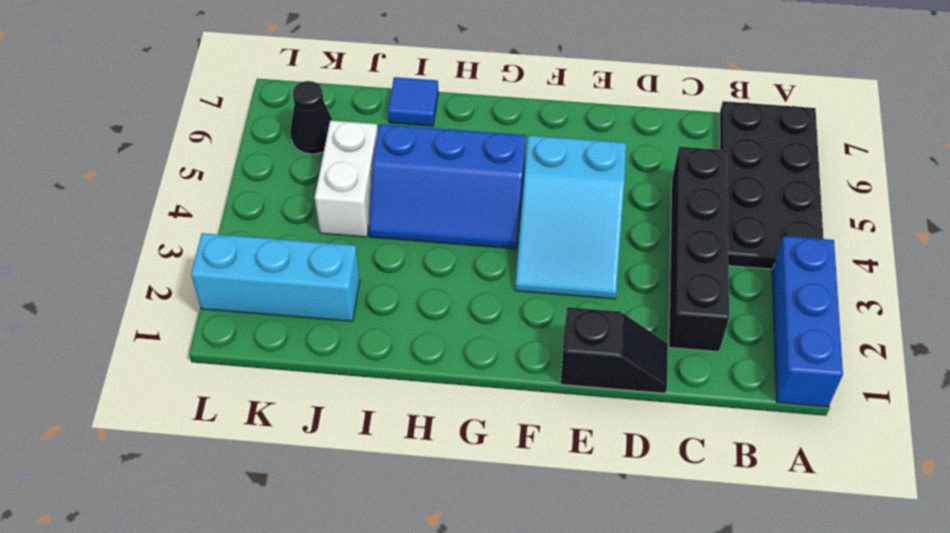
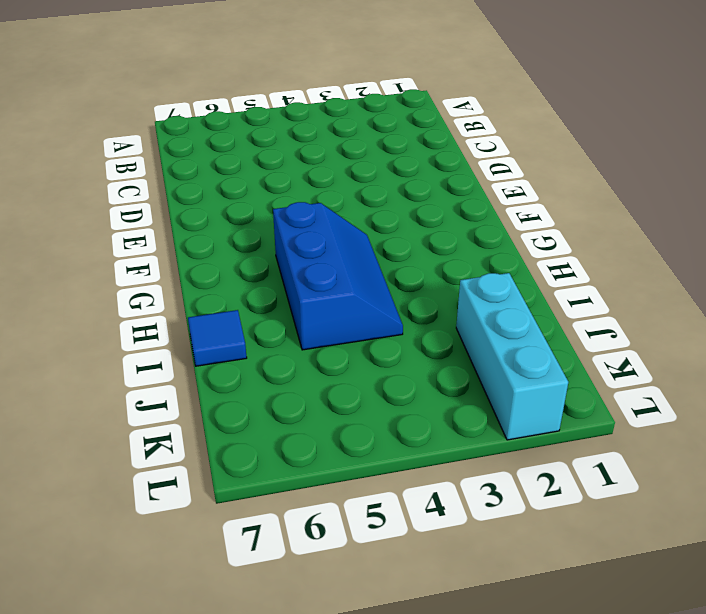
none -> blue 1x3 brick [772,236,843,407]
none -> black 2x4 plate [720,101,823,269]

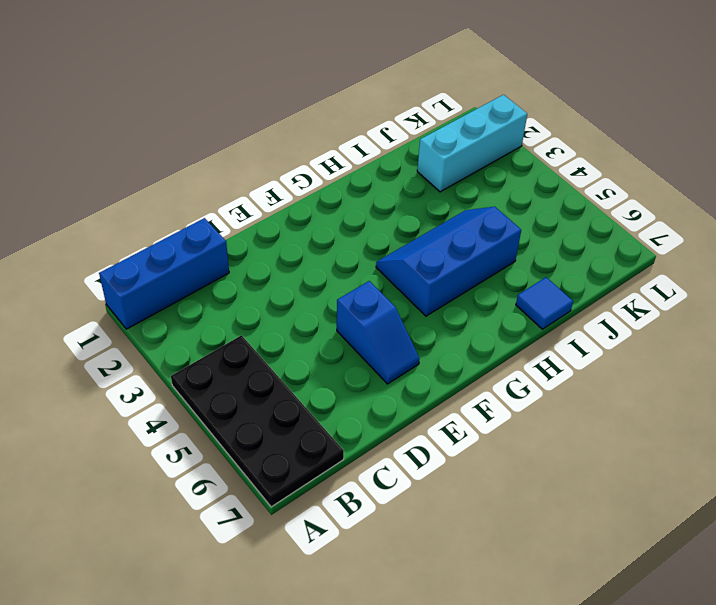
blue 1x3 brick [99,218,229,329] -> blue 1x3 brick turned to [772,236,843,407]
blue 1x2 slope [337,281,420,384] -> cyan 2x3 slope [515,135,626,299]
none -> black 1x4 brick [669,147,729,352]
none -> black 1x2 slope [561,307,668,393]

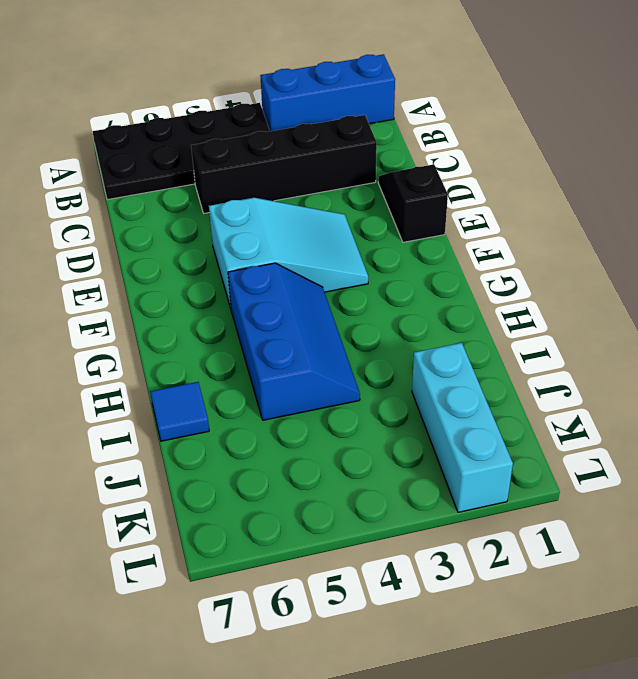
none -> white 1x2 brick [315,121,378,237]
none -> black 1x1 cone [291,81,333,154]

